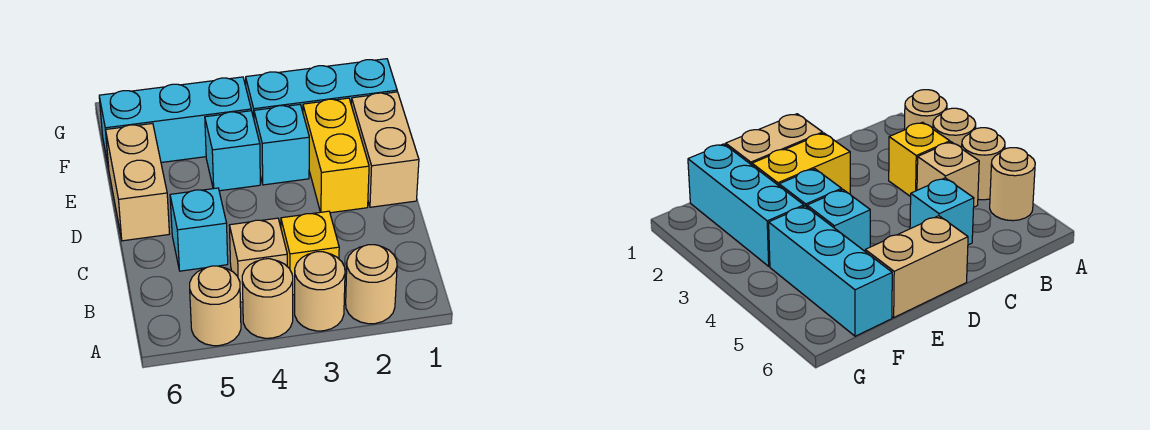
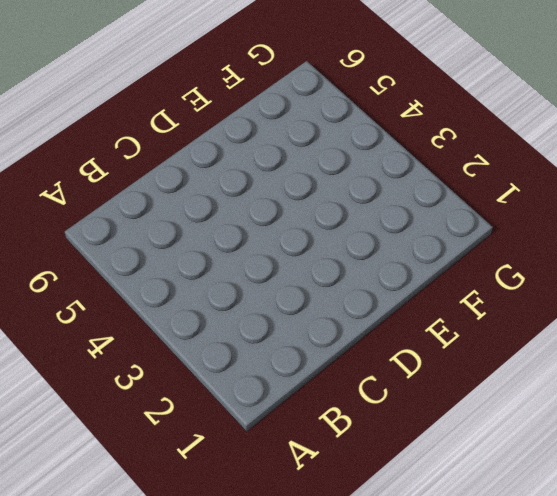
none -> tan 1x1 round brick [346,245,397,324]
none -> tan 1x1 round brick [295,252,345,331]
none -> tan 1x1 round brick [242,259,293,338]

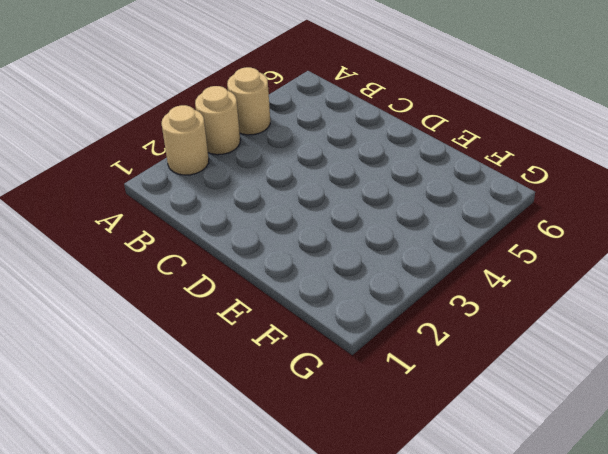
none -> tan 1x1 round brick [190,266,241,346]
none -> yellow 1x1 brick [281,211,339,295]
none -> tan 1x1 brick [229,218,287,302]

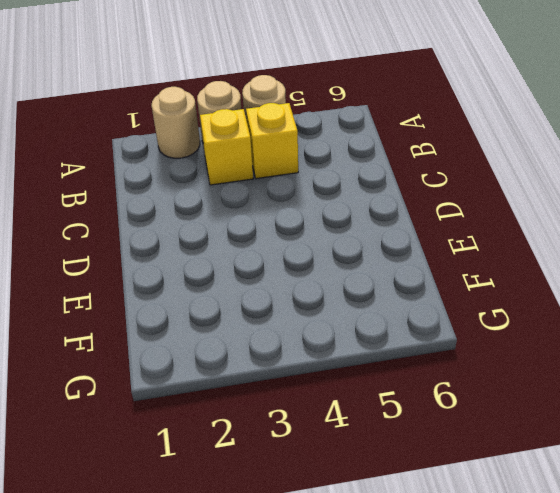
yellow 1x1 brick [246,103,298,179] -> tan 1x1 brick [229,218,287,302]
none -> tan 1x1 round brick [190,266,241,346]
none -> cyan 1x1 brick [170,188,228,271]
none -> tan 1x2 brick [351,92,419,207]

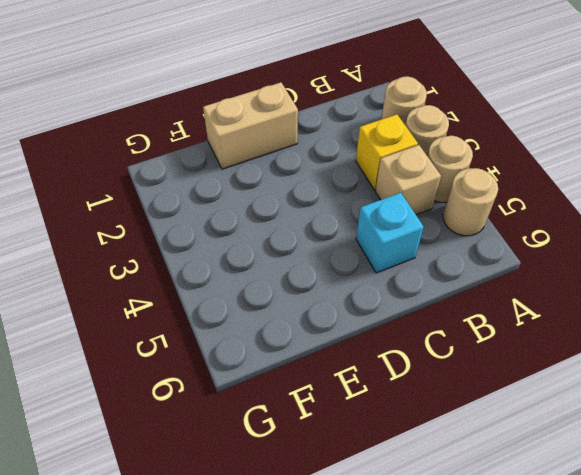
none -> yellow 1x2 brick [303,98,369,213]
none -> tan 1x2 brick [106,123,169,241]
none -> cyan 1x1 brick [254,105,309,185]

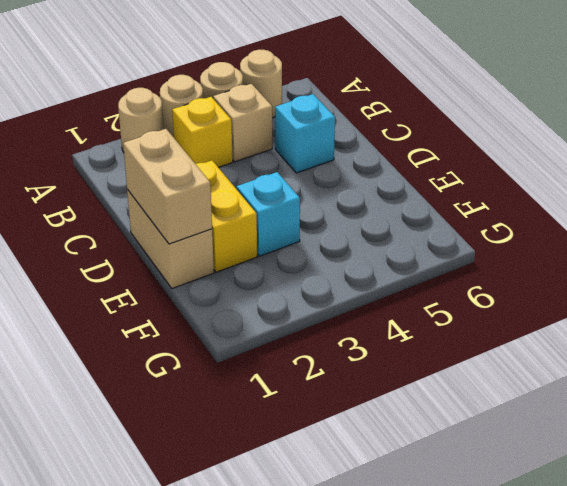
tan 1x2 brick [123,129,212,244] -> tan 1x2 brick moved to [106,123,169,241]
none -> cyan 1x1 brick [205,111,260,191]
none -> cyan 1x3 brick [246,59,397,118]
none -> cyan 1x3 brick [99,77,251,168]

